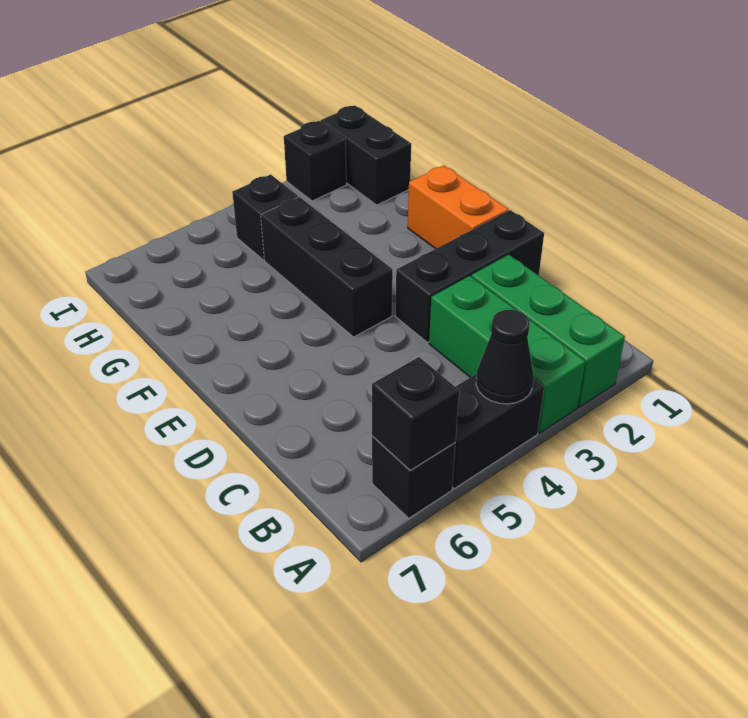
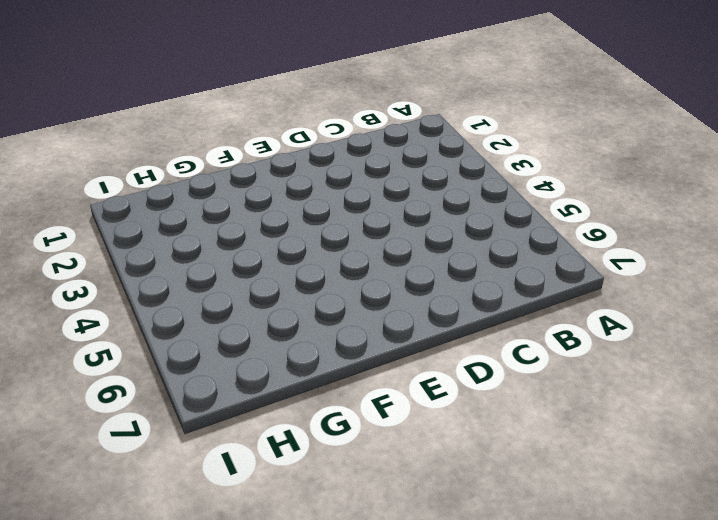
none -> green 1x3 brick [472,255,625,407]
none -> green 1x3 brick [429,276,585,433]
none -> black 1x2 brick [452,374,544,489]

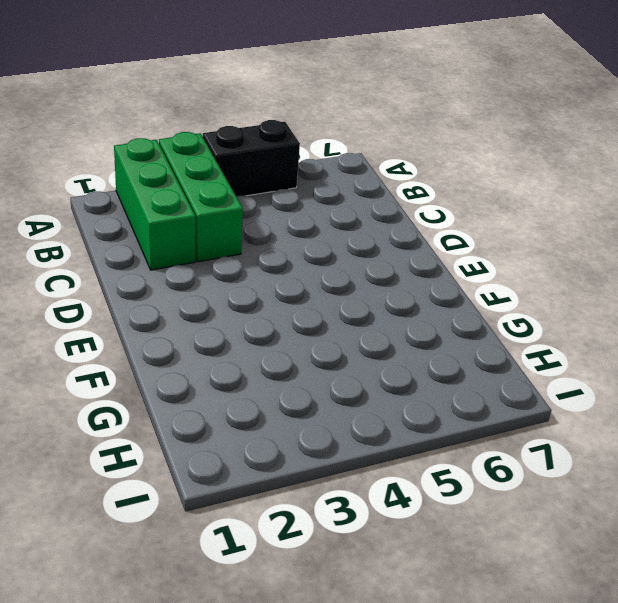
none -> black 1x1 brick [372,436,456,518]
none -> black 1x3 brick [395,210,544,343]
none -> orange 1x2 brick [408,165,509,249]

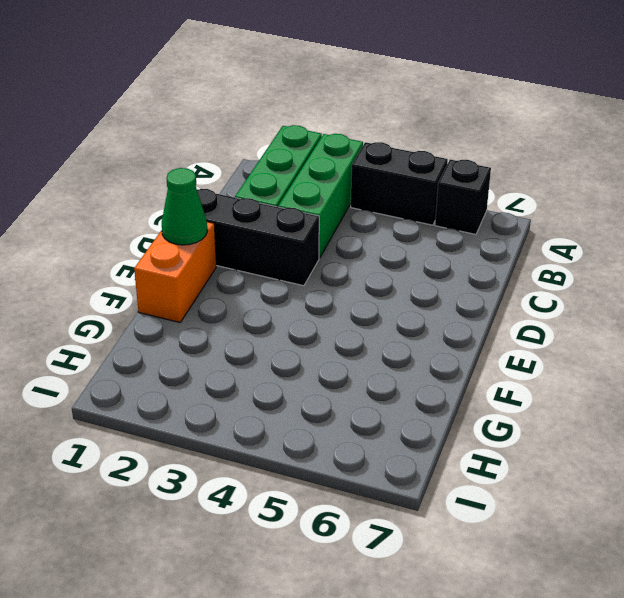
green 1x1 cone [162,168,207,245] -> none
none -> black 1x3 brick [261,197,393,337]
none -> black 1x2 brick [321,105,411,205]
none -> black 1x1 brick [232,175,298,260]

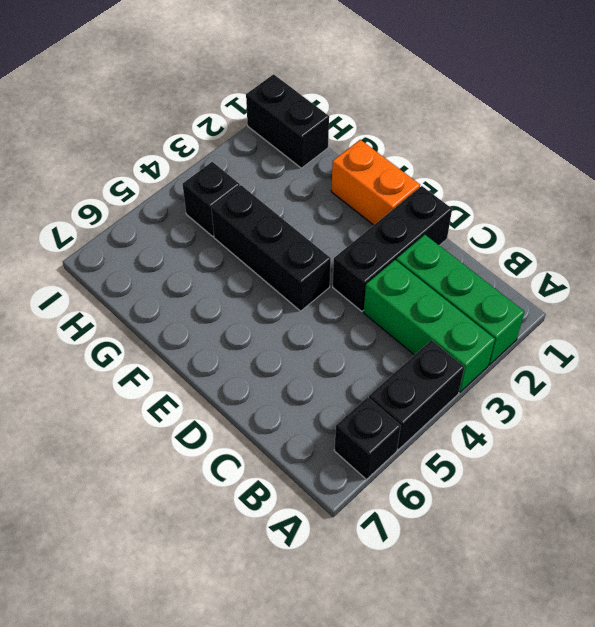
none -> black 1x1 brick [284,121,347,201]
none -> black 1x1 cone [476,310,533,404]
none -> black 1x1 brick [372,357,459,470]

